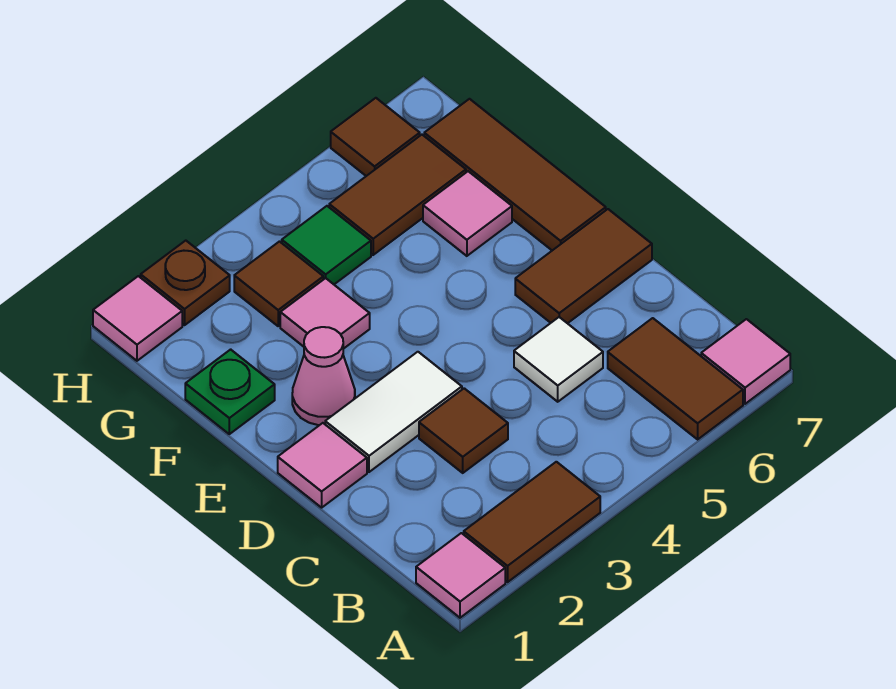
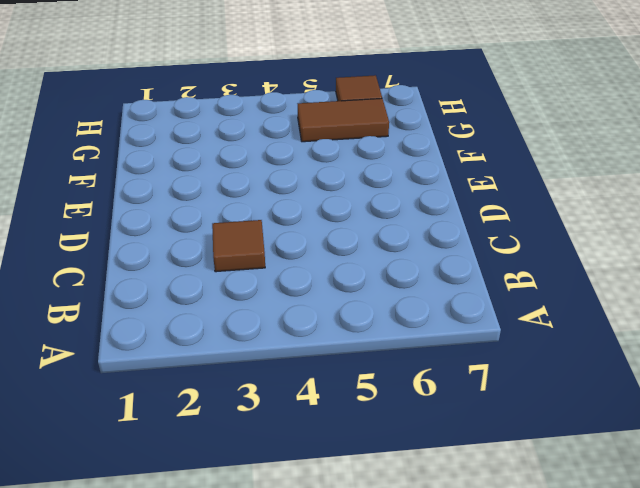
none -> pink 1x1 tile [416,533,505,618]
none -> brown 1x2 tile [464,462,600,582]
none -> brown 1x2 tile [608,318,743,439]

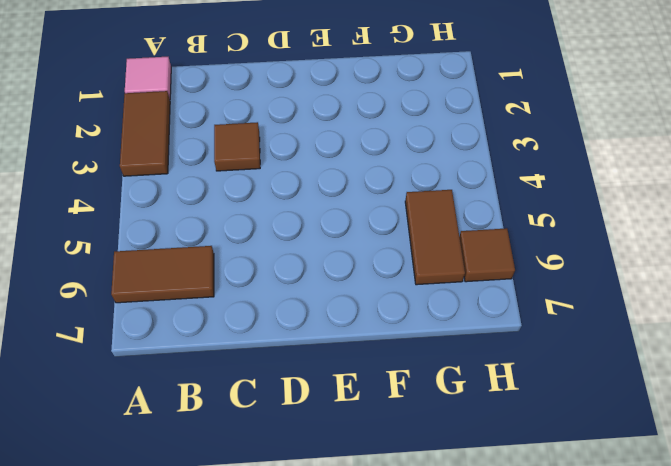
none -> pink 1x1 tile [701,319,790,404]
none -> white 1x1 tile [514,317,603,402]
none -> pink 1x1 tile [278,423,367,508]

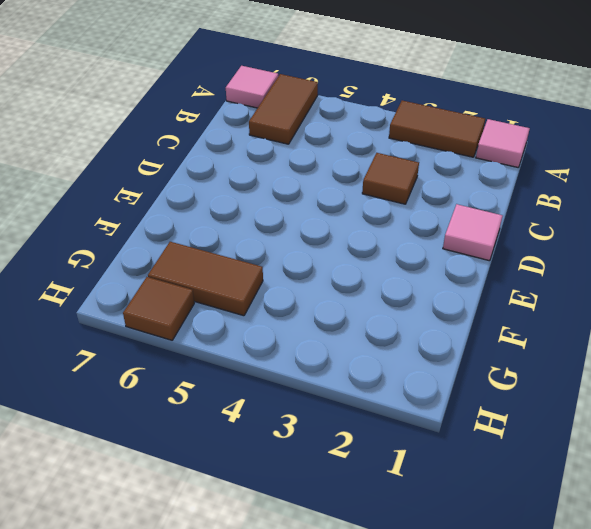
none -> white 1x1 tile [514,317,603,402]
none -> white 1x2 tile [325,352,462,472]
none -> brown 1x2 tile [515,209,652,323]

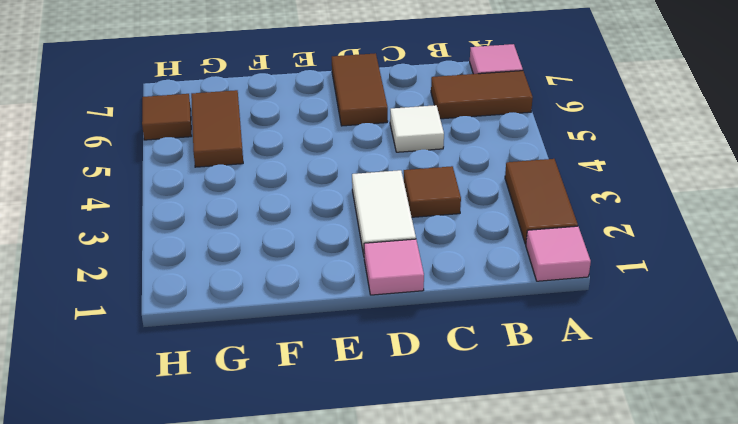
none -> pink 1x1 cone [292,327,355,425]
none -> brown 1x3 tile [424,99,606,250]
none -> green 1x1 plate [185,349,275,434]

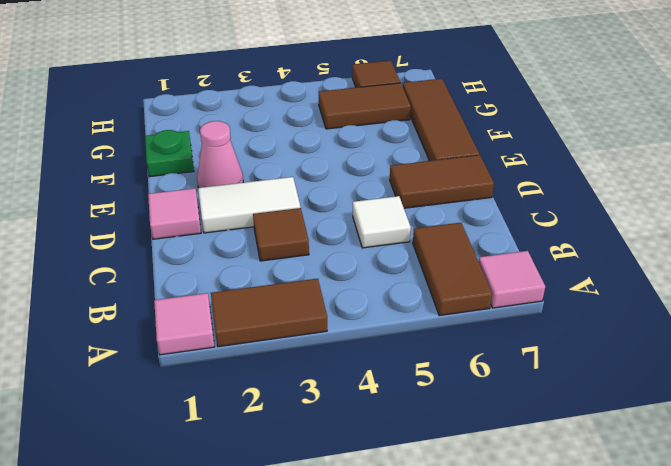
none -> pink 1x1 tile [280,278,370,349]
none -> pink 1x1 tile [423,171,512,256]
none -> brown 1x1 tile [234,242,323,326]

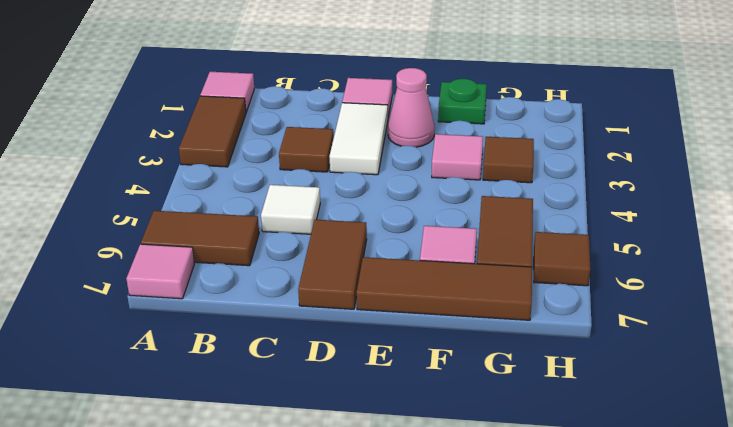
none -> green 1x1 tile [282,206,371,284]
none -> pink 1x1 tile [93,276,182,361]
none -> brown 1x1 plate [141,241,230,325]

